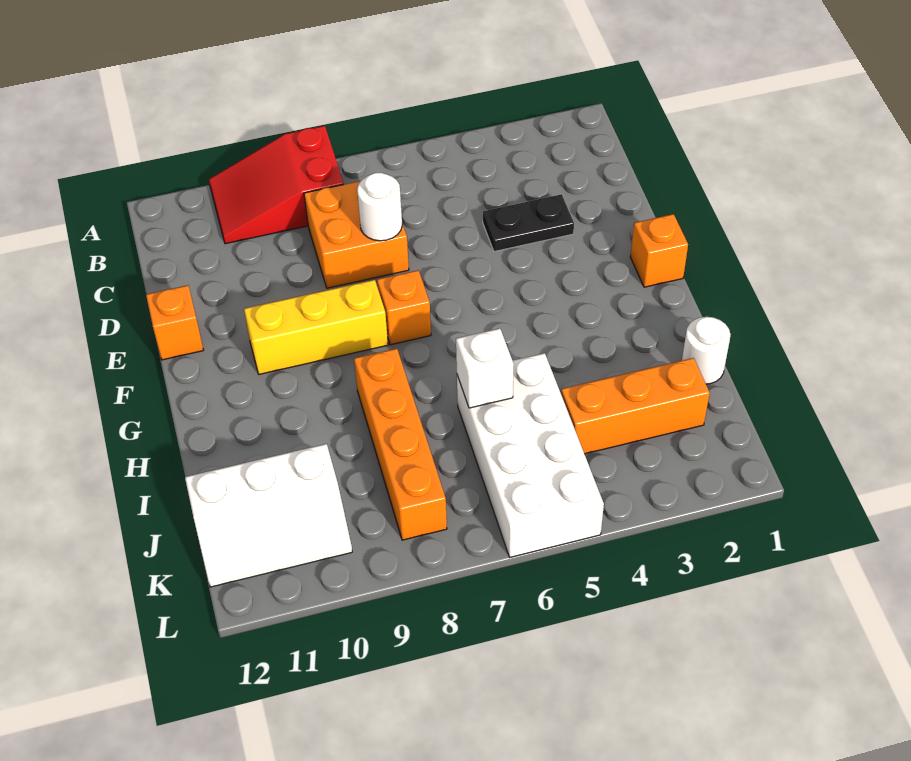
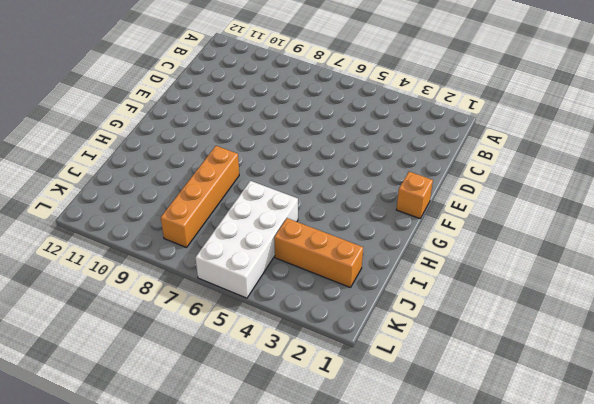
none -> red 2x3 slope [209,126,344,244]
none -> orange 2x2 brick [304,181,409,288]
none -> black 1x2 plate [483,194,574,252]

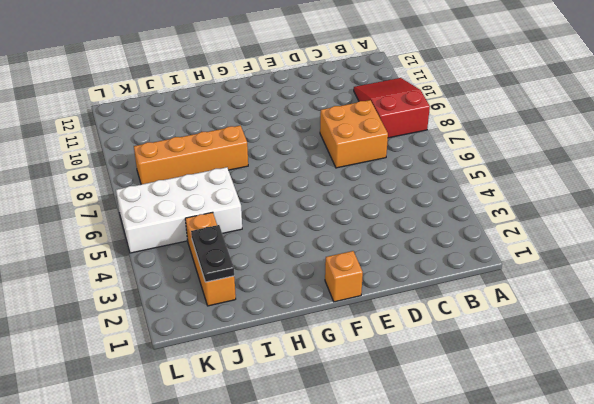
black 1x2 plate [191,225,234,282] -> black 1x2 plate moved to [483,194,574,252]
none -> orange 1x1 brick [146,285,203,360]
none -> orange 1x1 brick [377,270,431,345]
none -> yellow 1x3 brick [244,280,388,374]

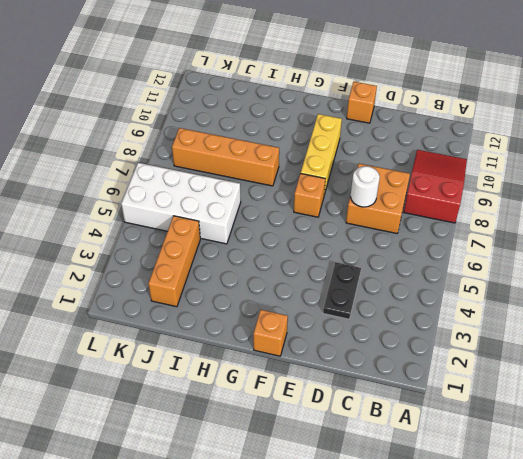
none -> white 1x1 round brick [682,317,731,384]
none -> white 2x3 slope [185,444,352,587]
none -> white 1x1 brick [456,329,514,408]

